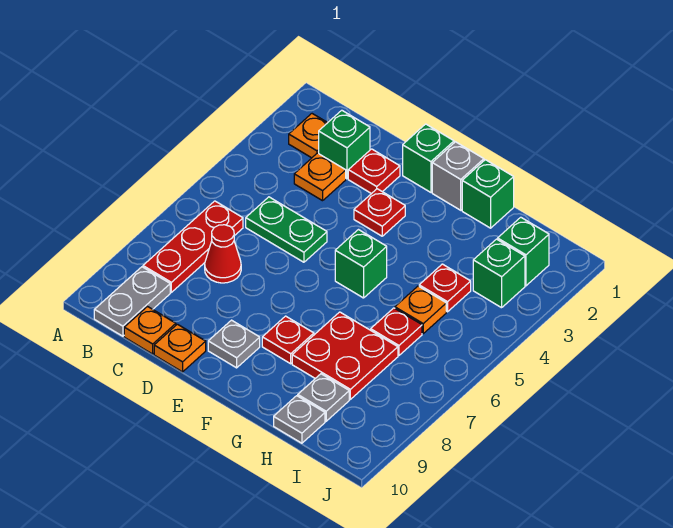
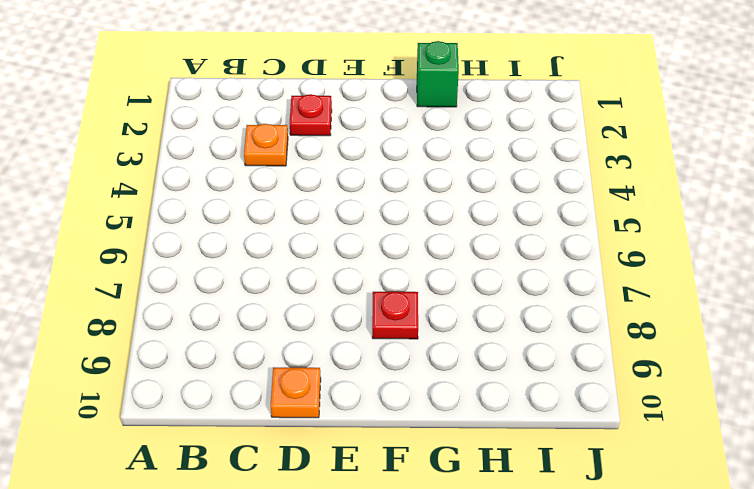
none -> orange 1x1 plate [289,114,327,158]
none -> red 1x3 plate [143,201,243,292]
none -> grey 1x2 plate [94,267,170,336]

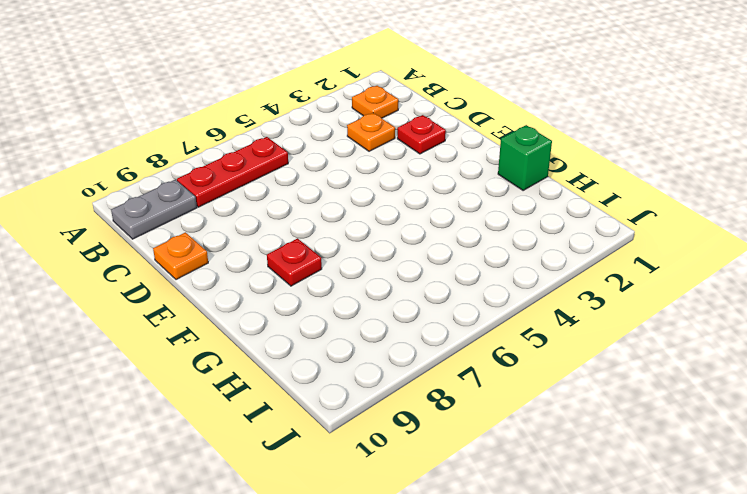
none -> green 1x1 brick [319,110,370,179]
none -> green 1x2 plate [246,197,327,262]
none -> red 1x1 cone [205,225,241,283]

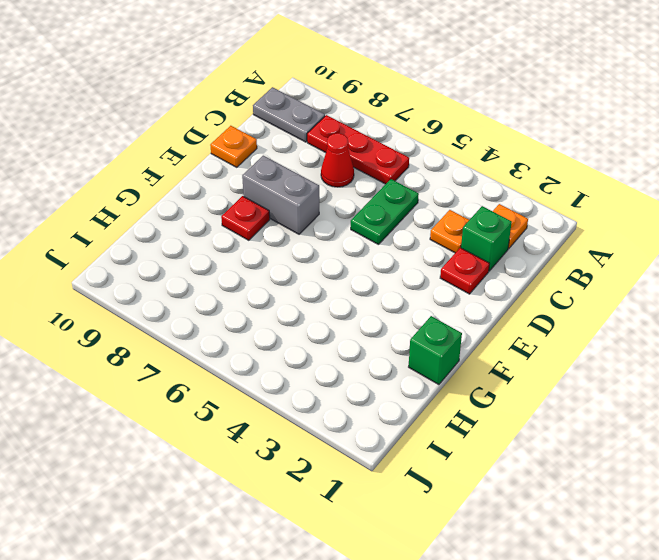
grey 1x2 brick [242,156,319,234] -> none
none -> orange 1x1 plate [124,307,176,354]
none -> green 1x1 brick [403,124,454,192]
none -> red 1x1 plate [354,189,405,236]

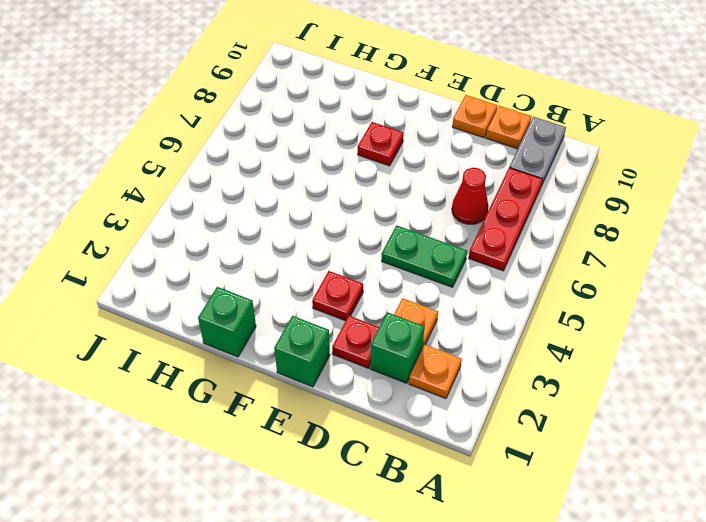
none -> grey 1x1 plate [208,320,260,368]
none -> grey 1x1 brick [432,142,484,210]
none -> green 1x1 brick [335,230,387,298]

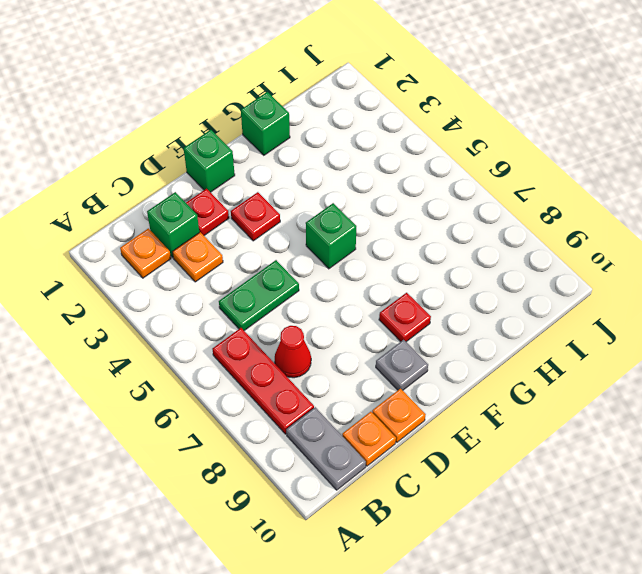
none -> grey 1x1 brick [432,142,484,210]
none -> red 2x2 plate [292,312,398,399]
none -> red 1x1 plate [419,264,471,312]

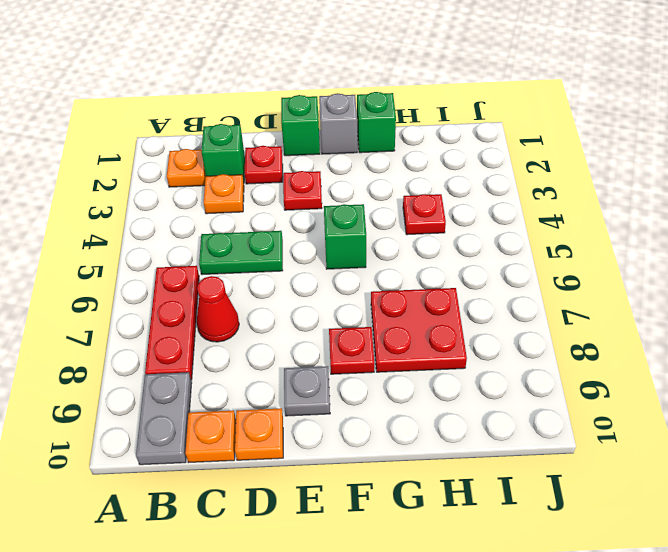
none -> orange 1x1 plate [395,286,446,333]
none -> red 1x1 plate [371,308,422,355]
none -> grey 1x1 plate [298,374,349,421]

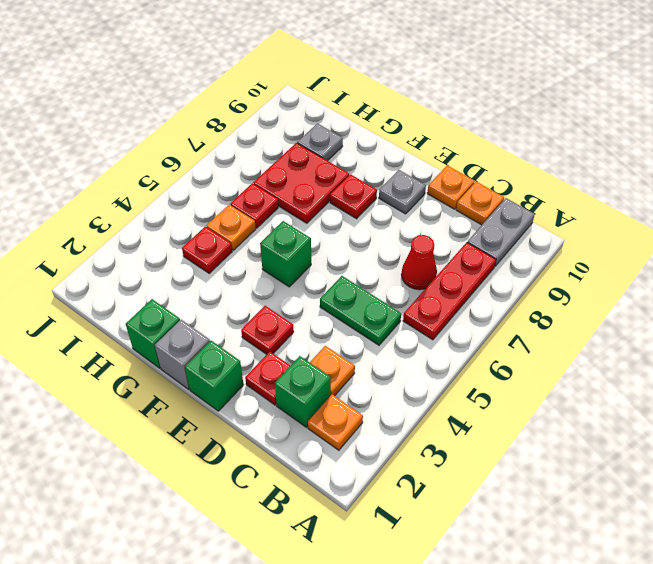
none -> grey 1x1 plate [274,396,325,443]
none -> green 1x1 brick [498,217,549,286]
none -> green 1x1 brick [473,239,525,308]

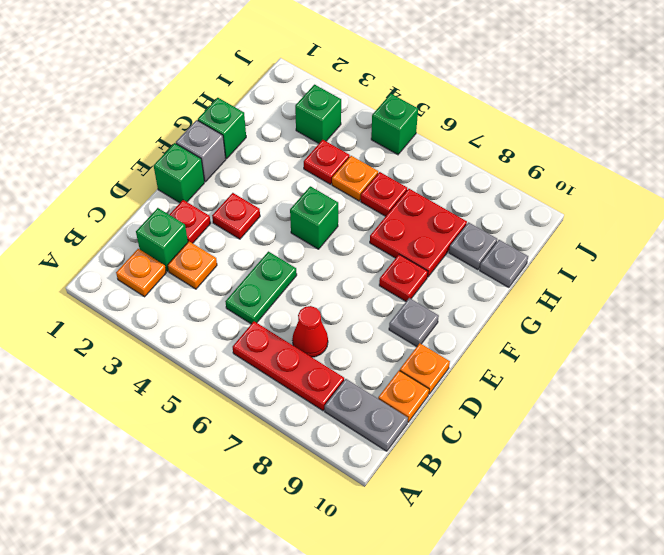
green 1x1 brick [371,94,418,155] -> green 1x1 brick moved to [498,217,549,286]

